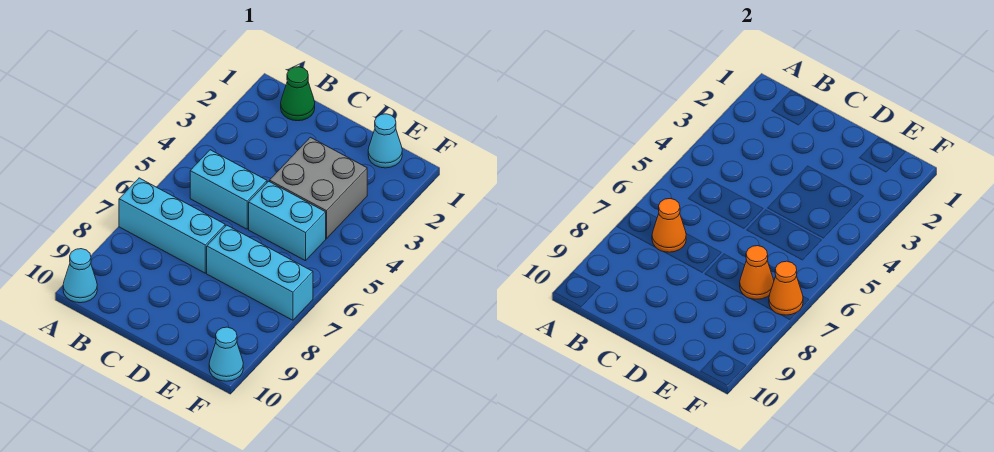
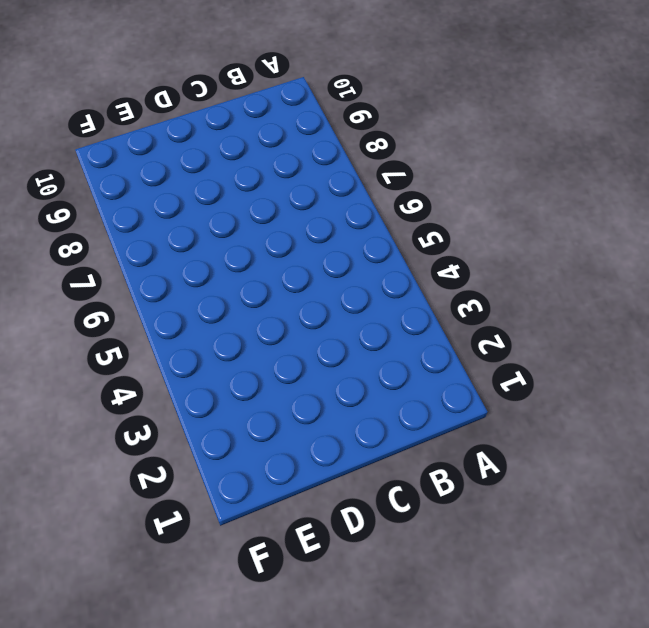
none -> cyan 1x3 brick [119,178,225,273]
none -> cyan 1x1 cone [63,249,97,303]
none -> green 1x1 cone [281,67,315,121]

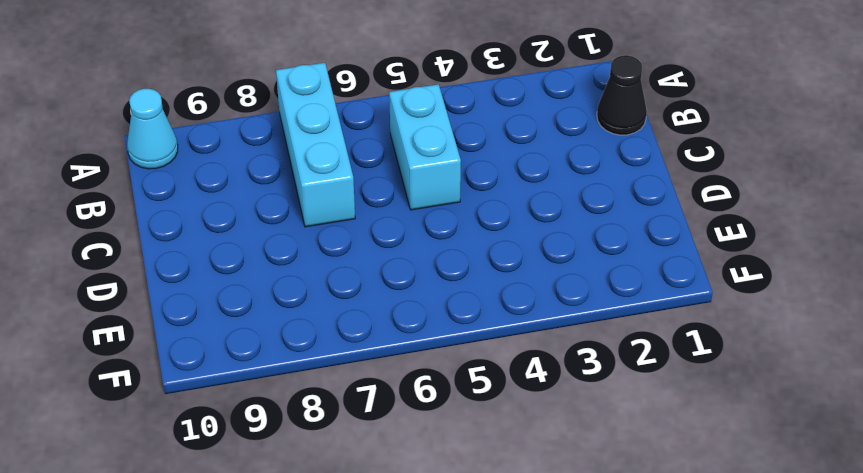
black 1x1 cone [597,55,647,135] -> green 1x1 cone [281,67,315,121]
none -> grey 2x2 brick [270,137,367,239]
none -> cyan 1x2 brick [249,181,326,261]
none -> cyan 1x3 brick [207,225,313,320]

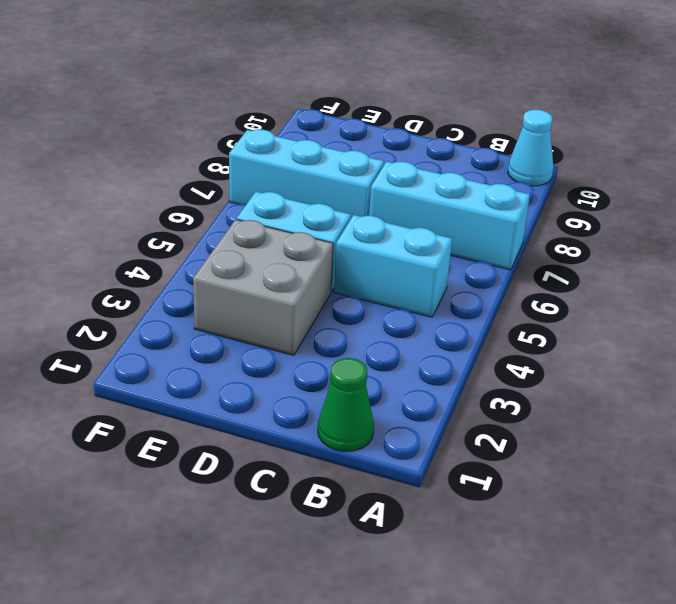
none -> cyan 1x1 cone [368,114,402,168]
none -> cyan 1x1 cone [209,327,243,381]
none -> orange 1x1 cone [652,199,686,252]

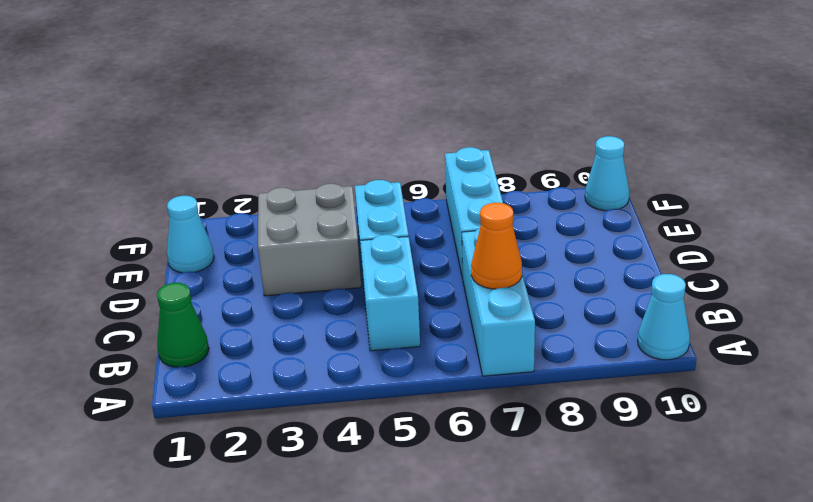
none -> orange 1x1 cone [740,246,774,299]
none -> orange 1x1 cone [769,261,803,315]

